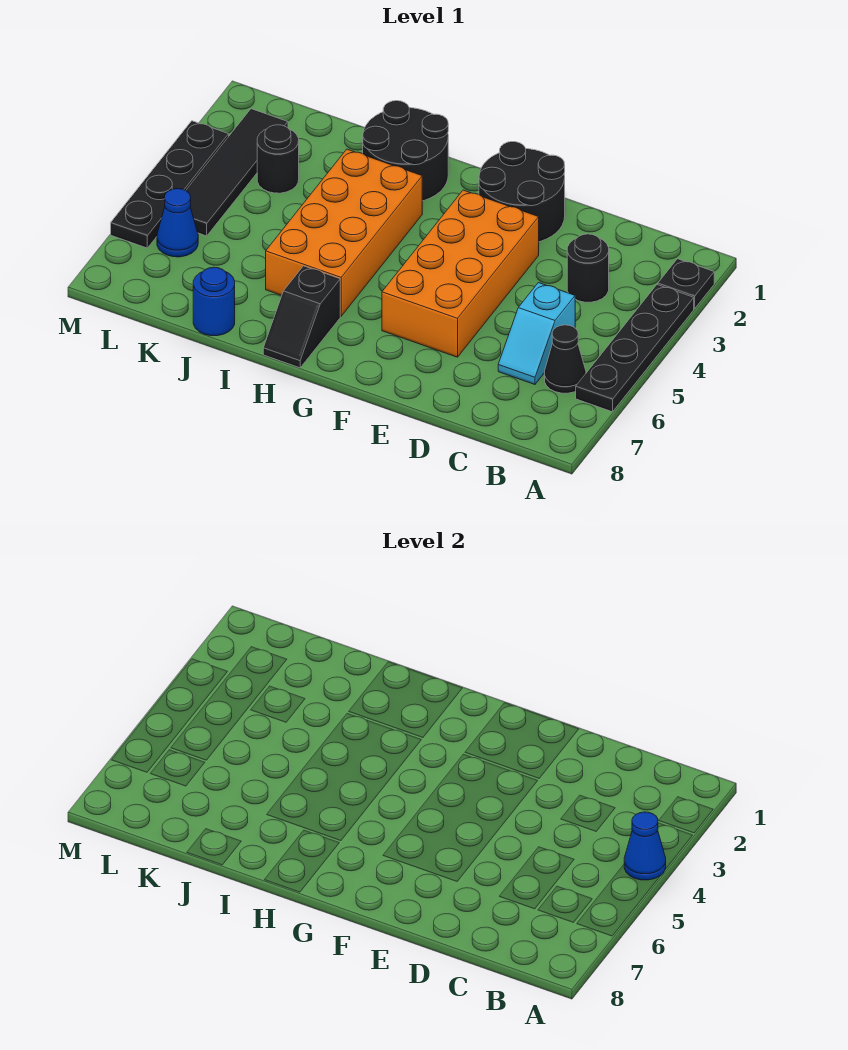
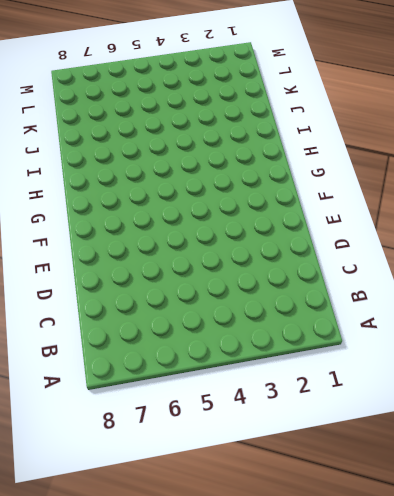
none -> black 1x1 plate [658,259,714,309]
none -> black 1x4 plate [576,285,694,412]
none -> black 1x1 cone [545,325,586,393]

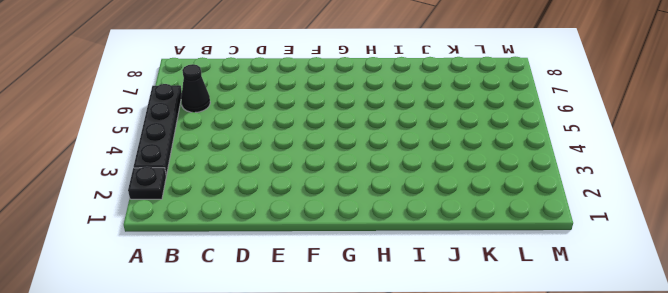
none -> black 1x1 round brick [567,234,609,302]
none -> cyan 1x2 slope [498,283,575,384]
none -> black 2x2 round brick [479,142,565,242]

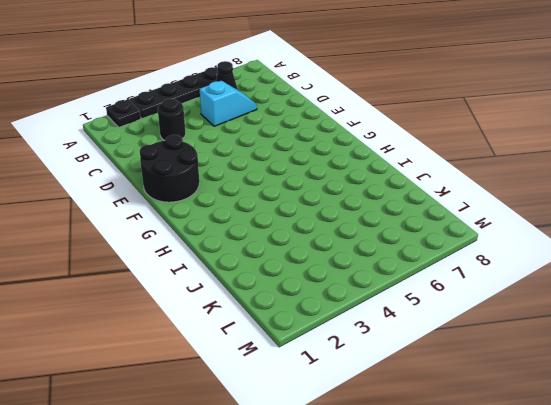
none -> orange 2x4 brick [382,190,539,357]
none -> black 2x2 round brick [363,101,448,201]
none -> orange 2x4 brick [266,149,422,316]

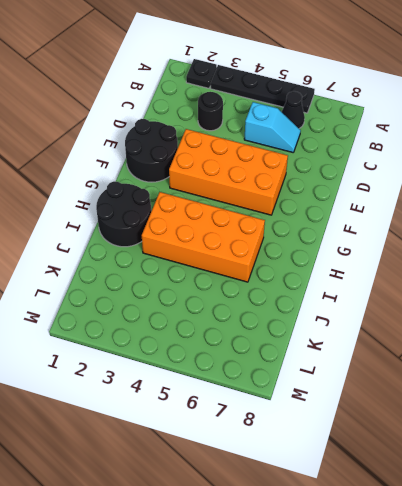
none -> black 1x2 slope [263,266,340,368]
none -> blue 1x1 round brick [193,267,235,336]
none -> black 1x1 round brick [257,125,299,193]

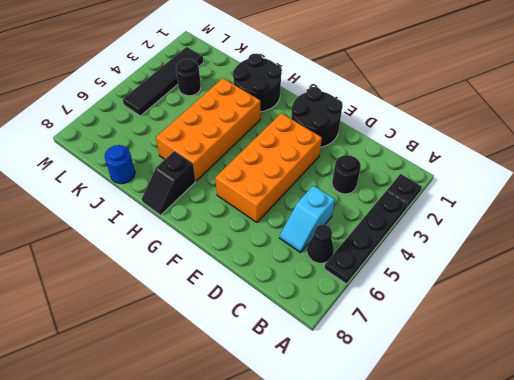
none -> blue 1x1 cone [157,189,198,257]
none -> black 1x4 plate [111,121,229,248]
none -> blue 1x1 cone [624,812,666,880]

